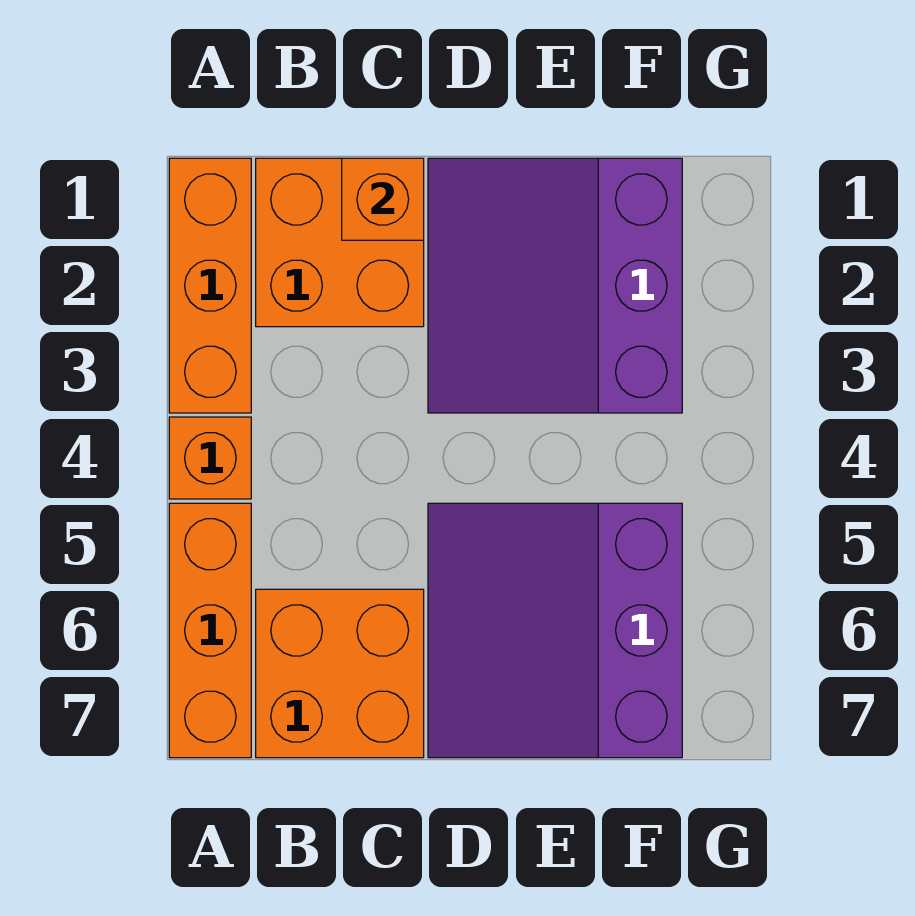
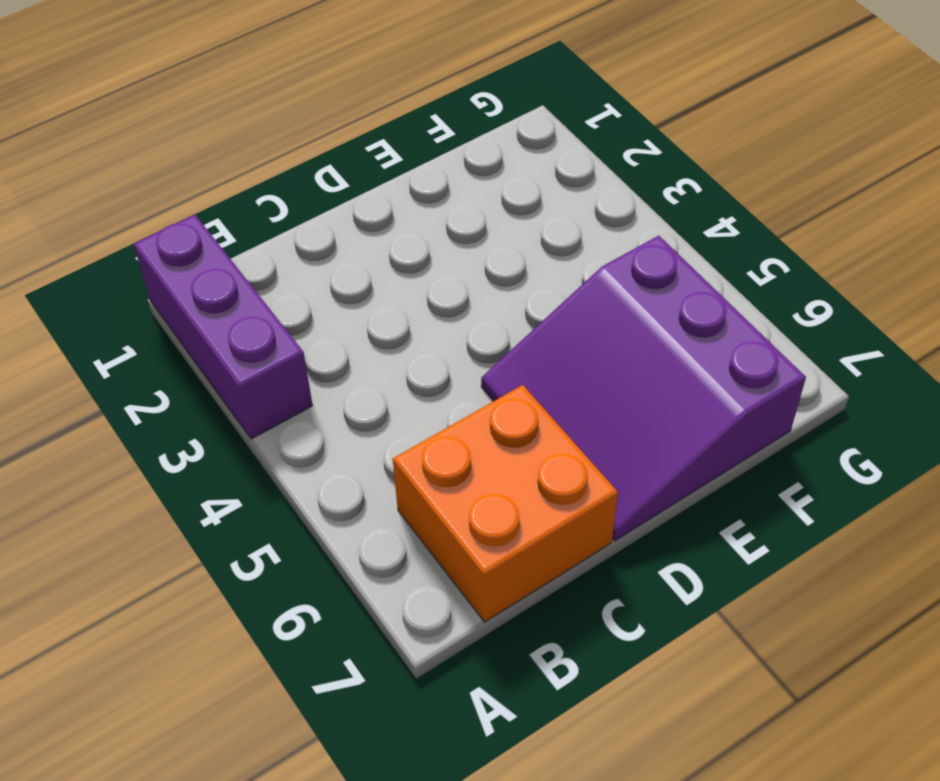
purple 1x3 brick [134,215,313,439] -> orange 1x3 brick [169,158,251,413]
none -> orange 1x1 brick [169,417,251,499]
none -> orange 1x3 brick [169,503,251,758]

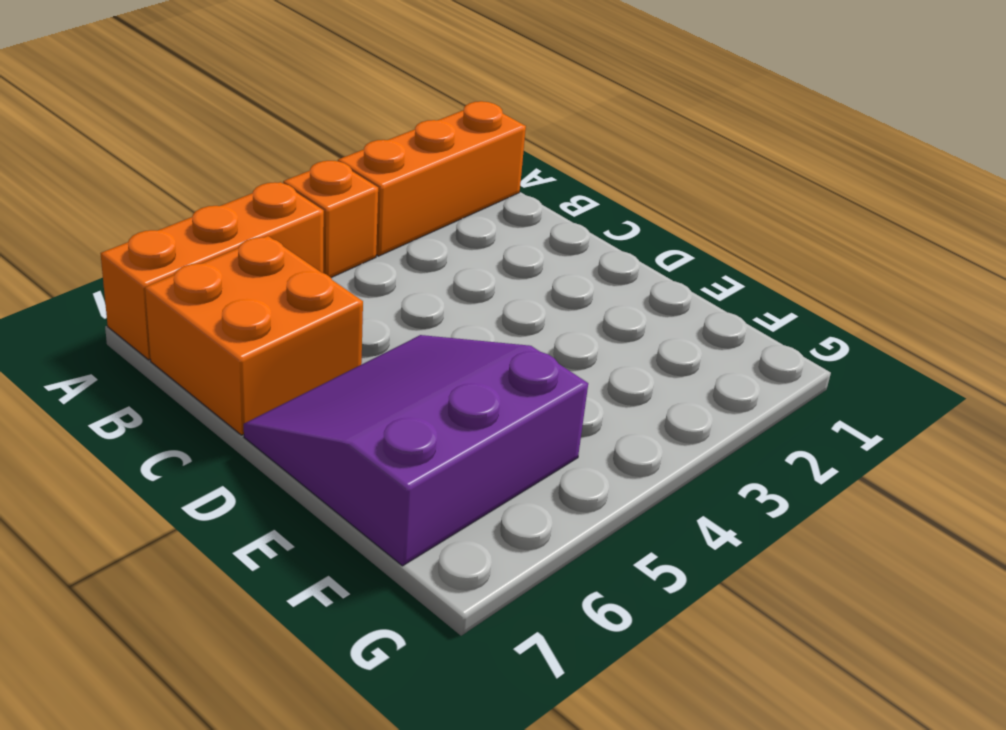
none -> orange 2x2 brick [256,158,424,327]
none -> purple 3x3 slope [428,158,682,413]

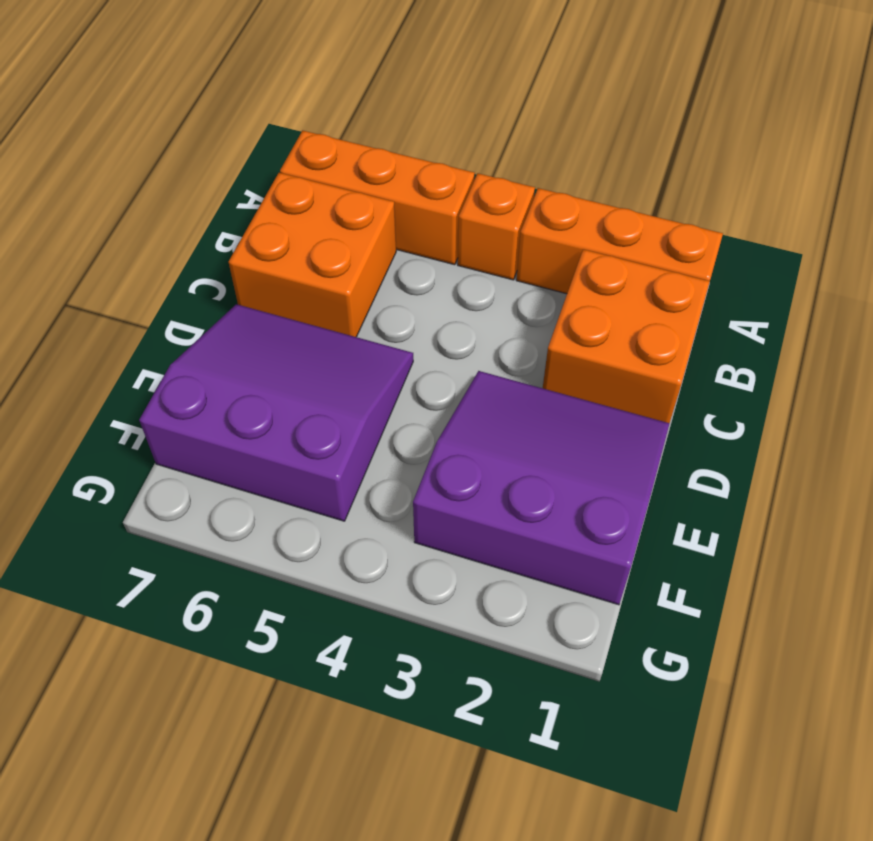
none -> orange 1x1 brick [342,158,424,240]

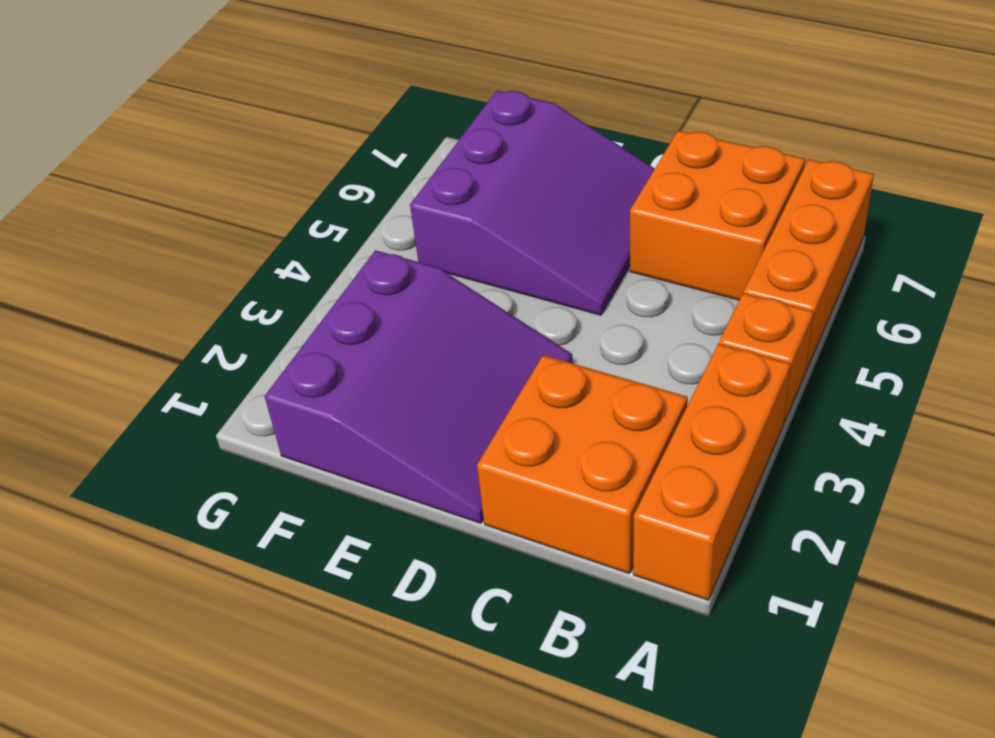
none -> orange 1x1 brick [342,158,424,240]

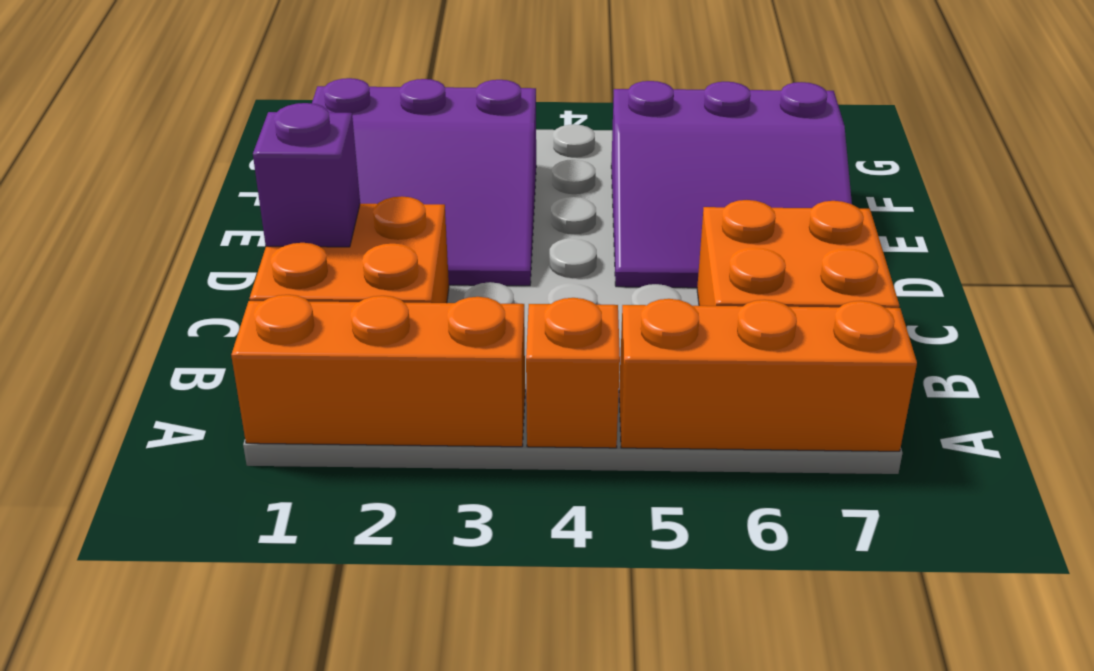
purple 1x1 brick [253,103,360,247] -> orange 1x1 brick [342,158,424,240]

